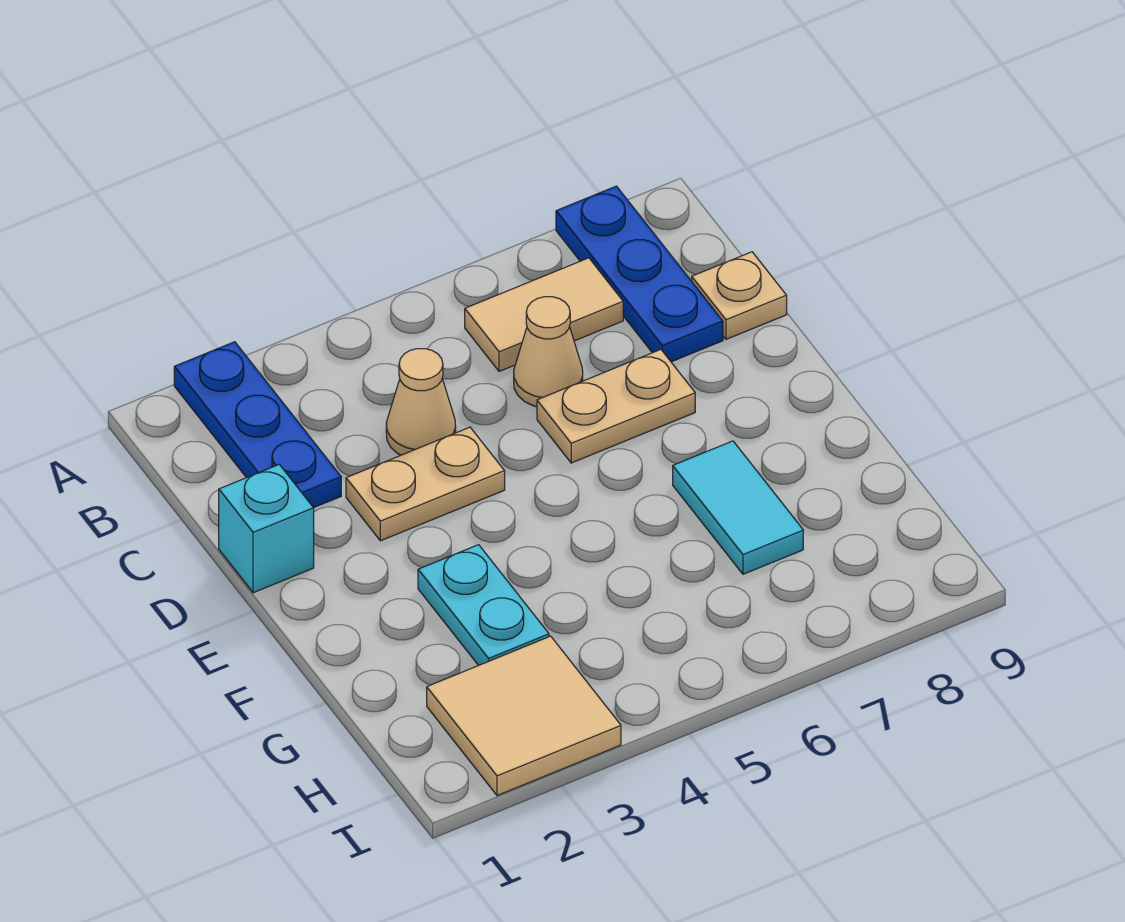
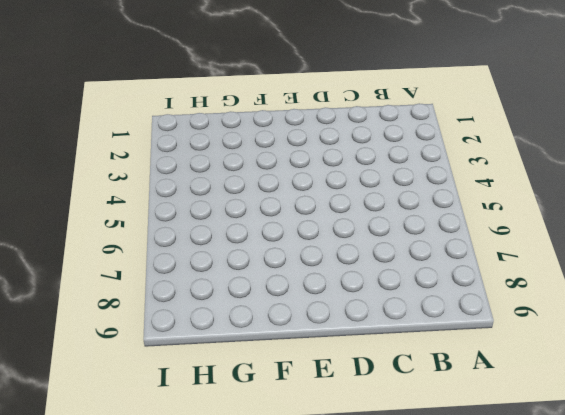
none -> blue 1x3 plate [174,342,341,508]
none -> blue 1x3 plate [556,186,723,362]
none -> tan 1x2 tile [465,258,623,371]

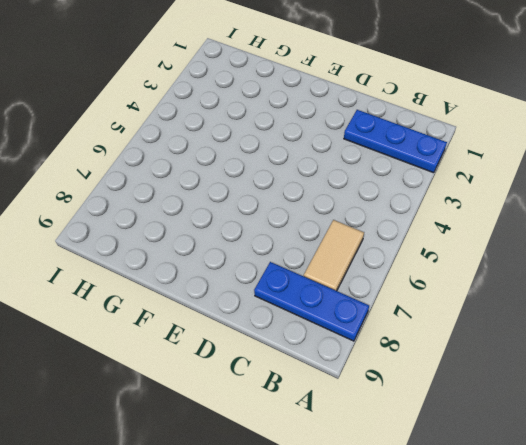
none -> tan 1x1 cone [386,349,456,455]
none -> tan 1x1 cone [514,297,583,407]
none -> tan 1x1 plate [692,252,787,339]

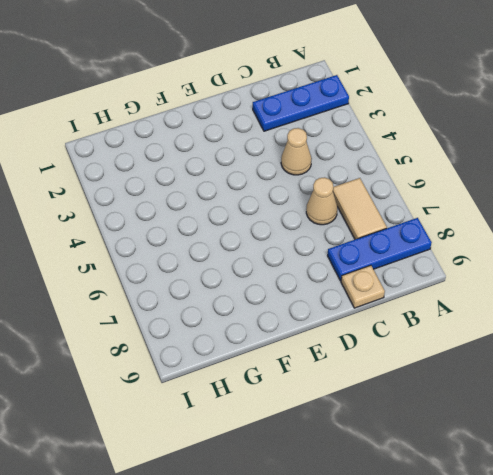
none -> cyan 1x1 brick [219,465,314,593]
none -> tan 1x2 plate [346,427,505,541]
none -> tan 1x2 plate [537,349,695,463]

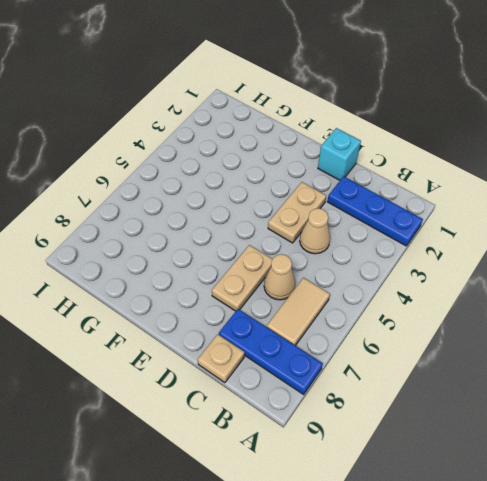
none -> cyan 1x2 plate [418,545,549,665]
none -> cyan 1x2 tile [673,441,803,574]
none -> tan 2x2 tile [427,636,621,796]

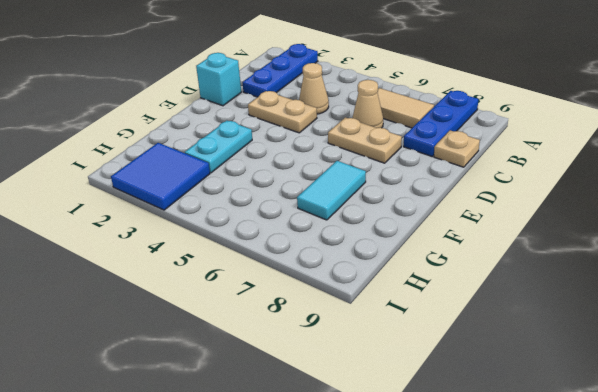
blue 2x2 tile [111,143,210,210] -> tan 2x2 tile [427,636,621,796]

